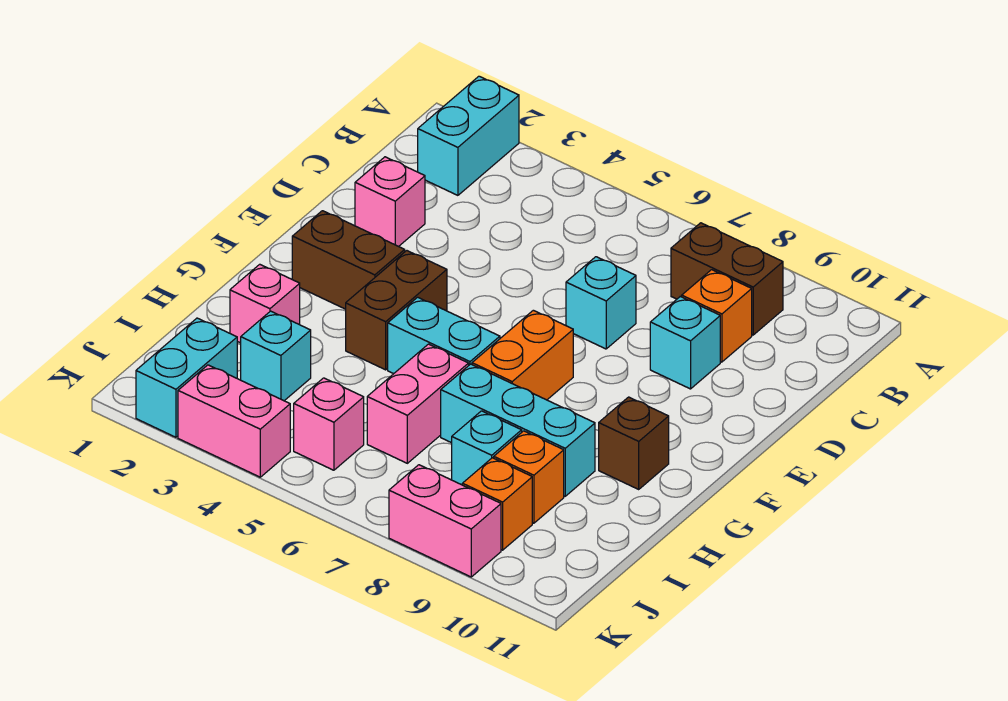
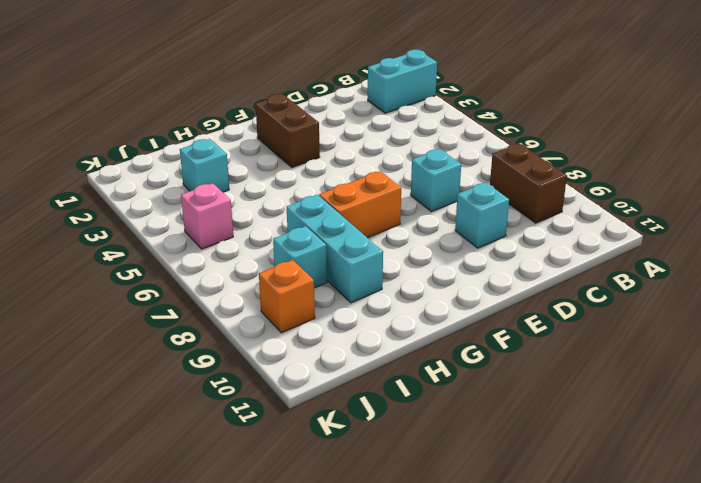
none -> orange 1x1 brick [682,270,752,362]
none -> pink 1x1 brick [355,157,425,247]
none -> brown 1x2 brick [346,251,447,370]

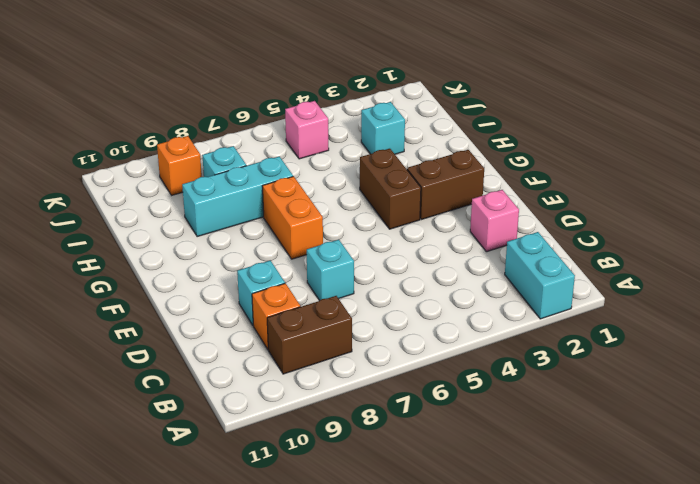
none -> cyan 1x2 brick [388,297,500,374]
none -> brown 1x1 brick [599,397,669,489]
none -> pink 1x1 brick [230,264,300,343]

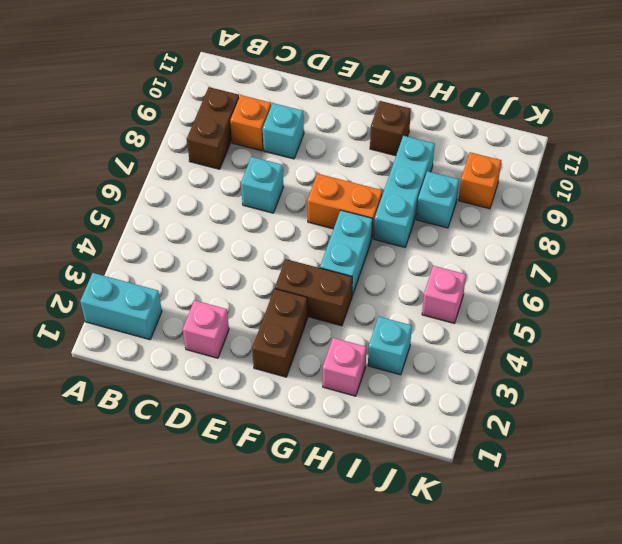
none -> pink 1x2 brick [367,344,469,463]
none -> orange 1x1 brick [494,431,564,523]
none -> cyan 1x2 brick [136,318,237,437]

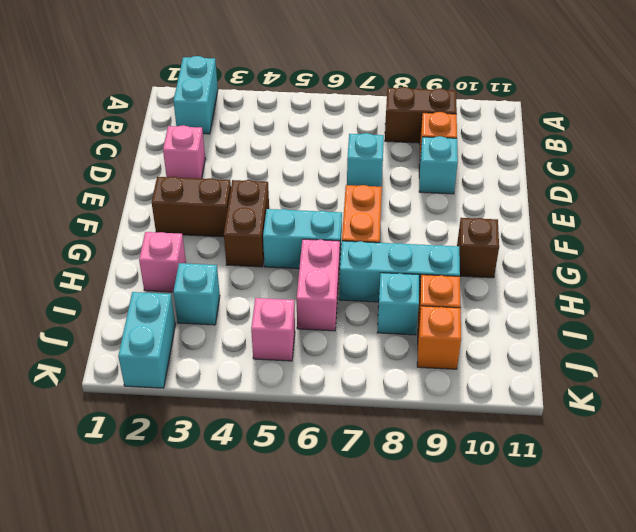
none -> pink 1x2 brick [178,365,290,477]
none -> pink 1x2 brick [389,465,501,577]

